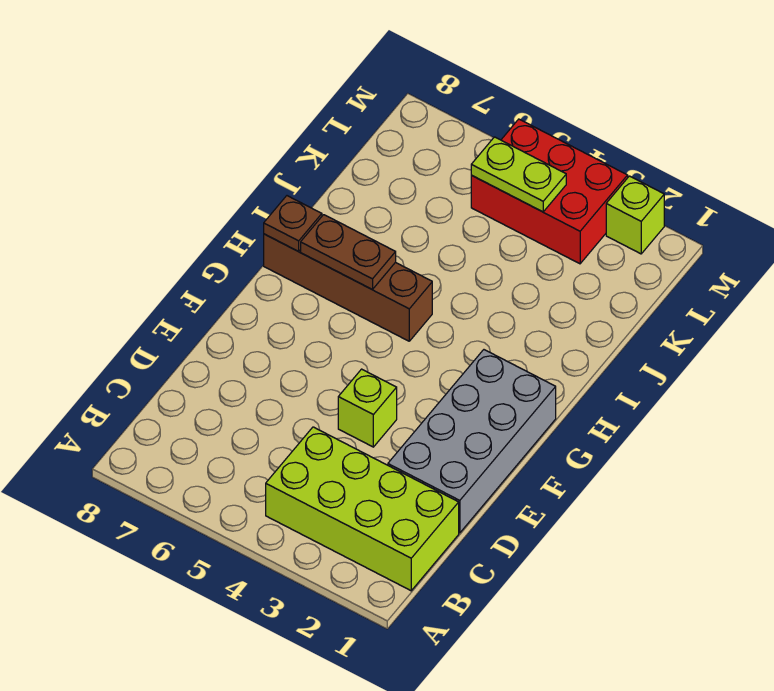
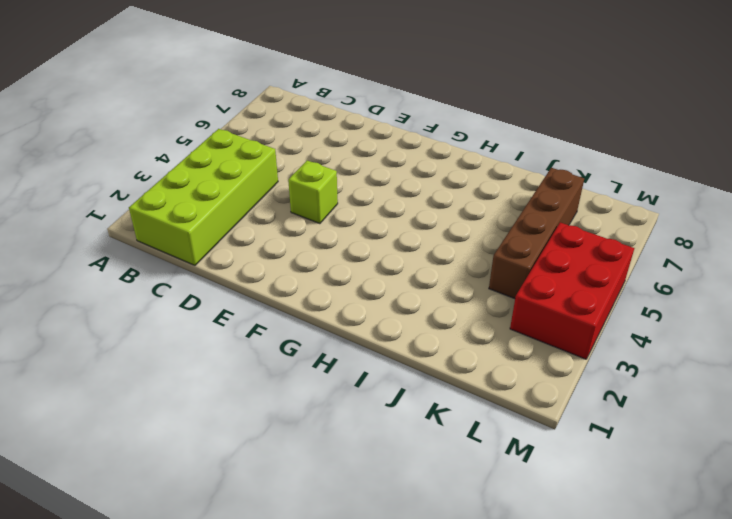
brown 1x4 brick [489,168,584,299] -> brown 1x4 brick moved to [264,234,432,341]
none -> grey 2x4 brick [388,350,556,533]
none -> lime 1x1 brick [606,176,664,254]

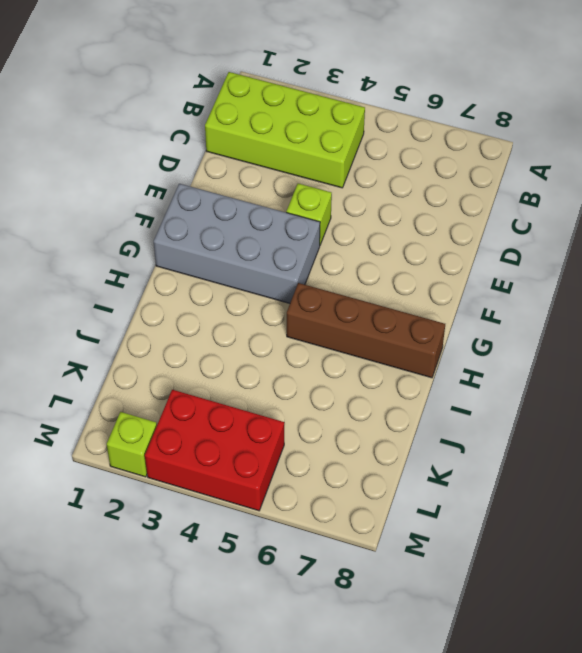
grey 2x4 brick [154,184,320,303] -> grey 2x4 brick turned to [388,350,556,533]
none -> brown 1x2 plate [301,215,396,289]
none -> brown 1x1 plate [264,196,322,251]

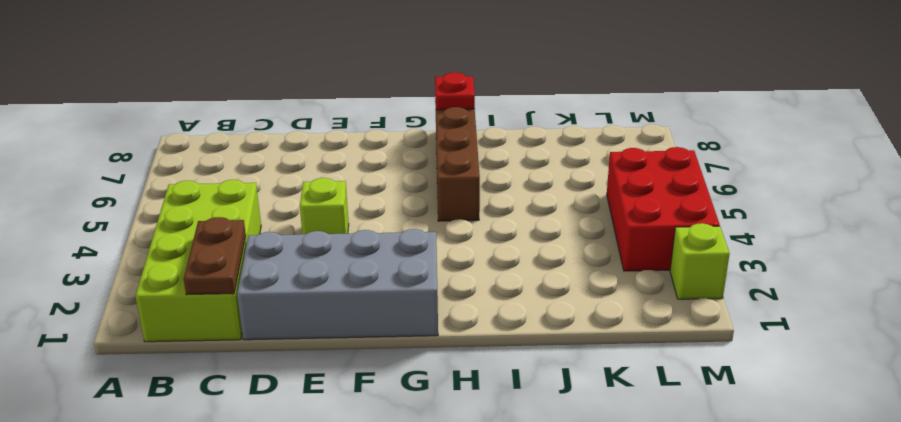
brown 1x2 plate [184,217,246,295] -> brown 1x2 plate moved to [301,215,396,289]
red 1x1 plate [435,72,475,110] -> brown 1x1 plate [264,196,322,251]
none -> lime 1x2 plate [471,137,566,212]

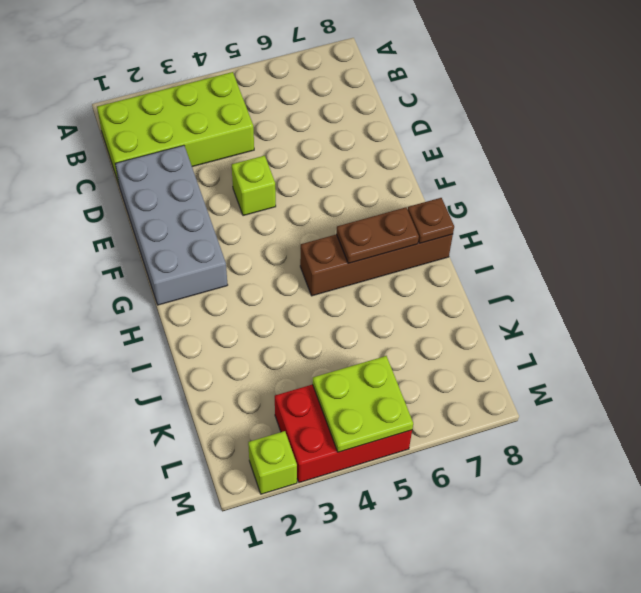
lime 2x2 plate [313,356,413,452] -> lime 1x2 plate [471,137,566,212]

